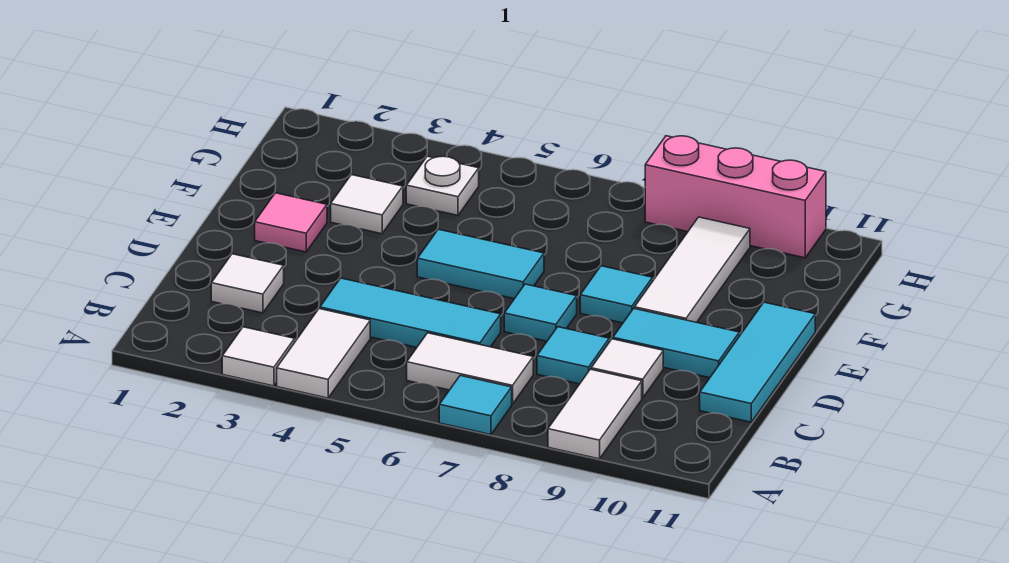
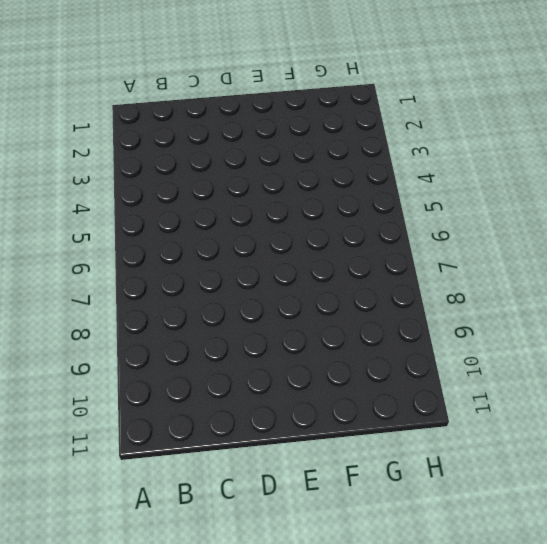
none -> white 1x1 tile [222,327,295,386]
none -> white 1x2 tile [277,309,370,398]
none -> cyan 1x1 tile [439,376,512,435]

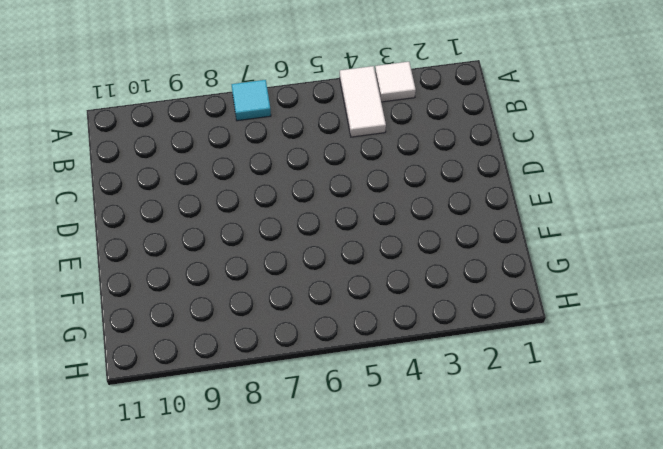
none -> white 1x2 tile [548,369,642,459]
none -> white 1x2 tile [407,333,533,404]
none -> white 1x1 tile [211,254,284,313]

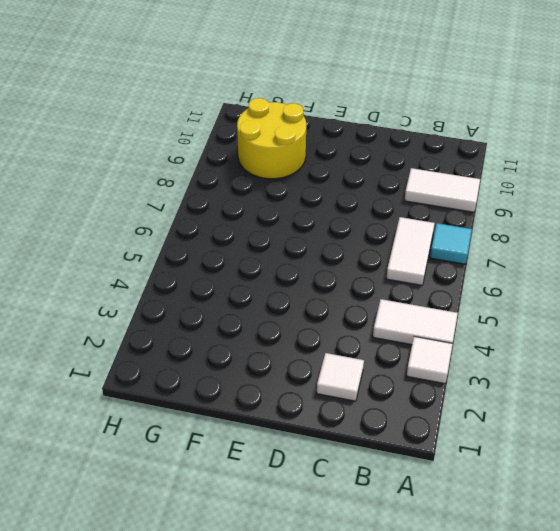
yellow 2x2 round brick [237,98,306,179] -> white 1x3 tile [635,217,750,322]
none -> cyan 1x3 tile [320,278,501,347]
none -> cyan 1x1 tile [537,327,609,384]
none -> white 1x1 tile [591,339,663,398]

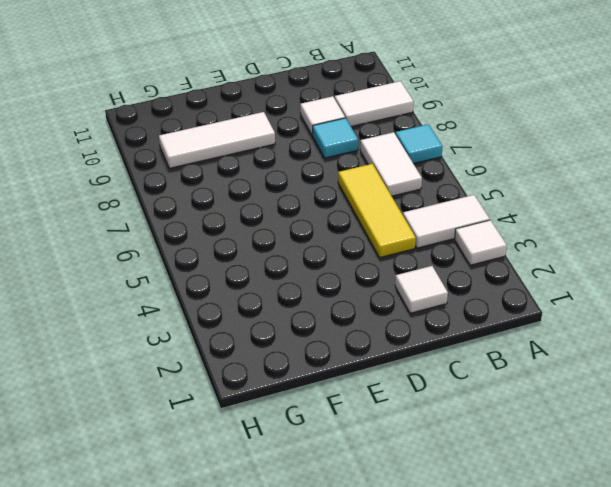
yellow 1x3 tile [338,164,416,258] -> cyan 1x3 tile [320,278,501,347]
none -> cyan 1x3 tile [700,302,815,422]
none -> cyan 1x1 tile [504,284,577,341]
none -> cyan 1x2 tile [613,308,739,378]

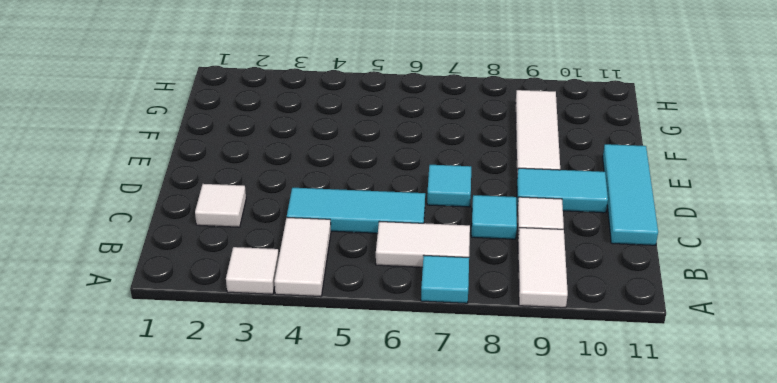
none -> pink 1x1 tile [255,193,327,252]
none -> cyan 1x2 tile [417,229,544,299]
none -> cyan 1x1 tile [580,266,653,323]

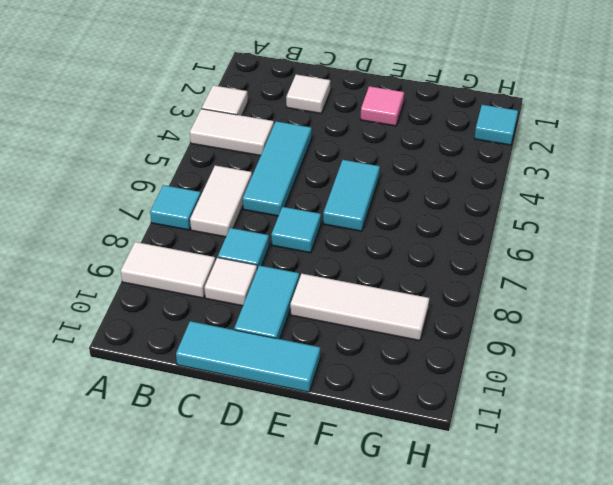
cyan 1x1 tile [474,105,518,145] -> cyan 1x1 tile moved to [580,266,653,323]
none -> white 1x1 tile [331,175,403,234]
none -> white 1x1 plate [406,156,479,215]
none -> pink 1x3 brick [645,136,826,258]

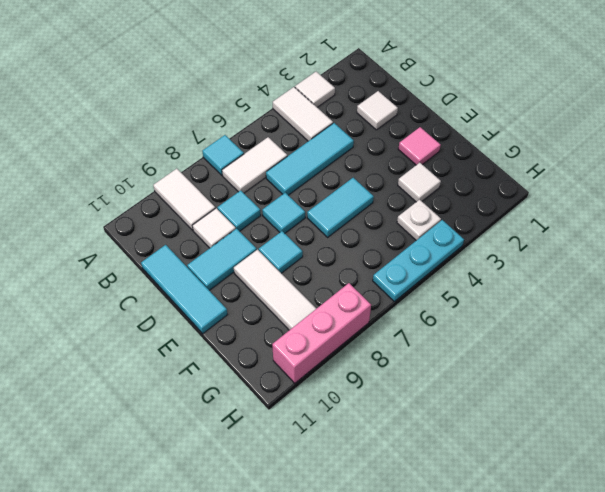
cyan 1x3 plate [373,220,464,301] -> none

